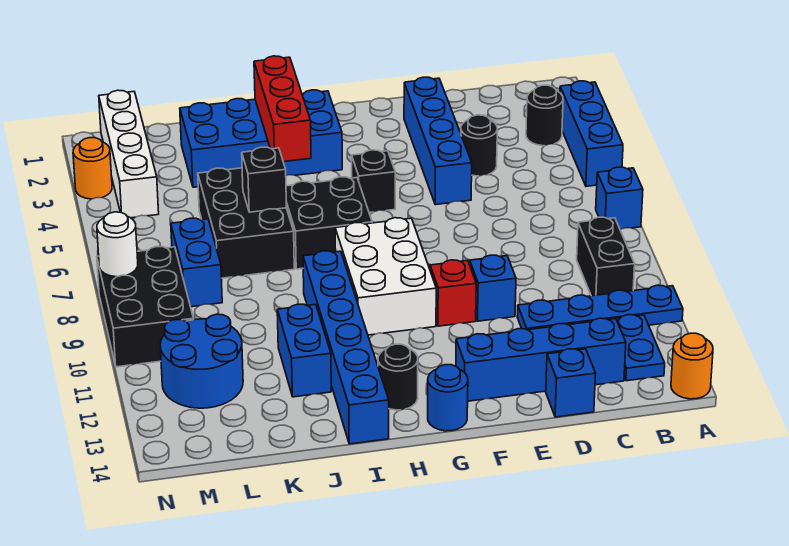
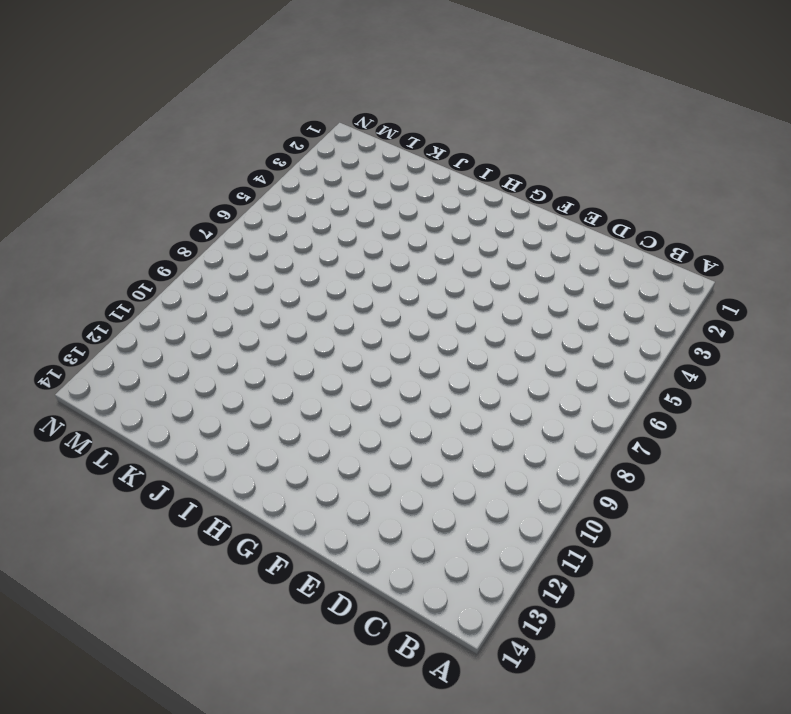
none -> blue 1x3 brick [560,81,623,186]
none -> blue 1x1 brick [596,167,643,229]
none -> blue 1x4 plate [517,285,683,330]
none -> orange 1x1 round brick [671,333,713,399]

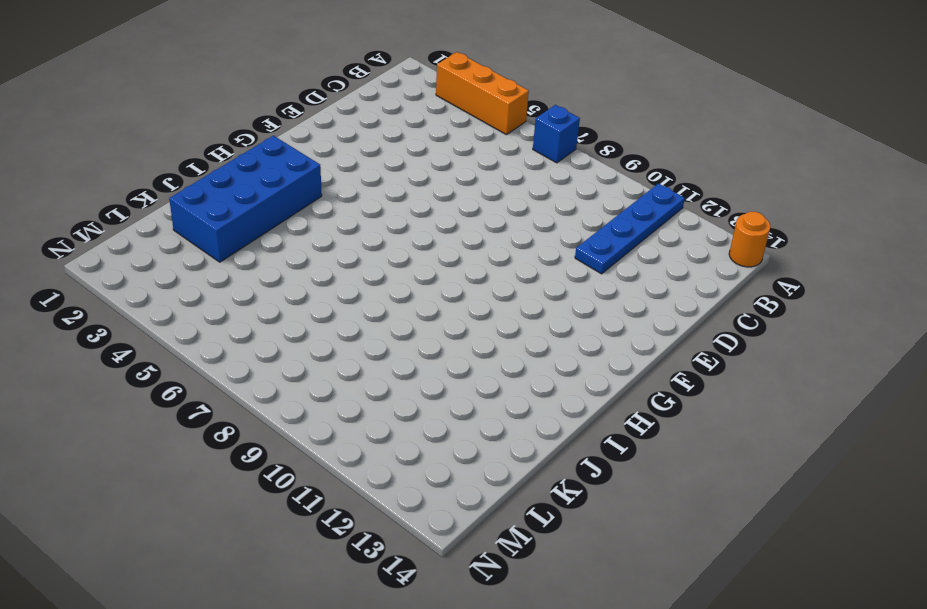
orange 1x3 brick [436,52,529,135] -> blue 1x3 brick [560,81,623,186]
none -> black 1x1 round brick [526,85,563,146]
none -> black 1x2 brick [577,217,635,296]
none -> blue 1x2 plate [615,315,665,381]
none -> blue 1x4 brick [456,318,626,401]

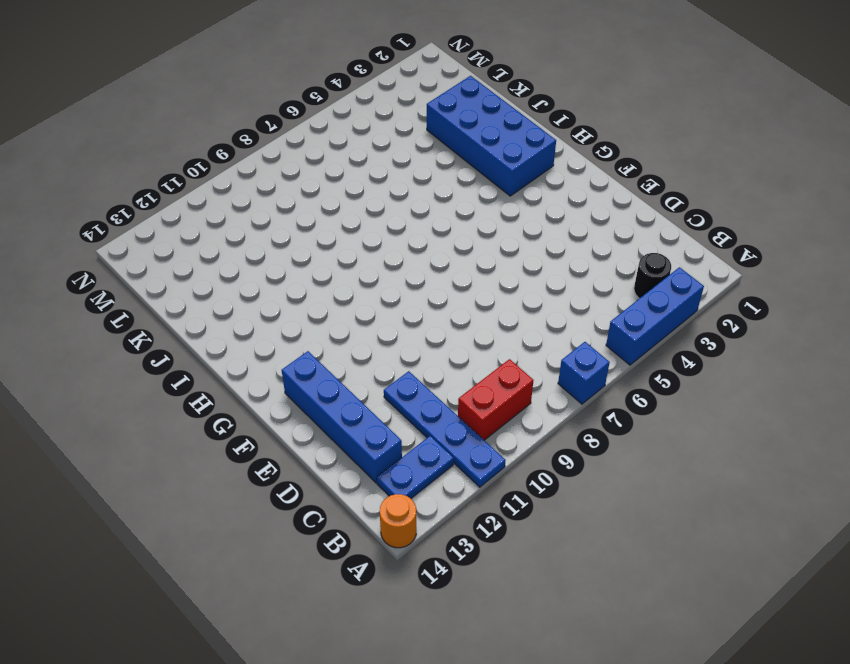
red 1x2 brick [458,359,534,440] -> black 1x2 brick [577,217,635,296]
none -> black 1x1 round brick [461,115,497,176]
none -> blue 1x1 brick [546,349,596,417]
none -> blue 1x4 brick [404,77,472,205]
none -> blue 1x1 brick [470,255,516,321]

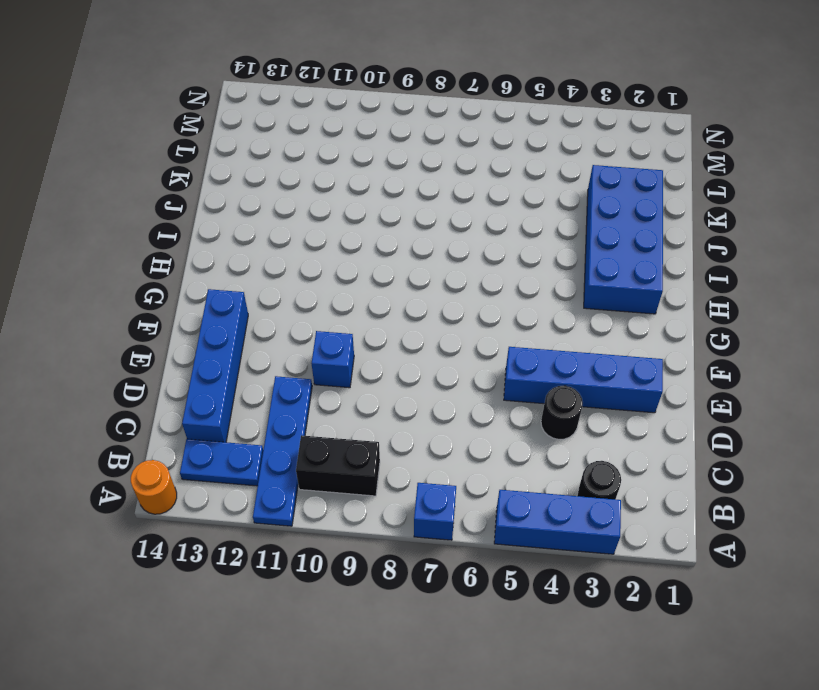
none -> blue 1x1 brick [546,349,596,417]
none -> red 1x1 brick [430,260,476,326]
none -> black 1x1 brick [352,150,395,213]
none -> white 2x3 brick [335,218,436,335]

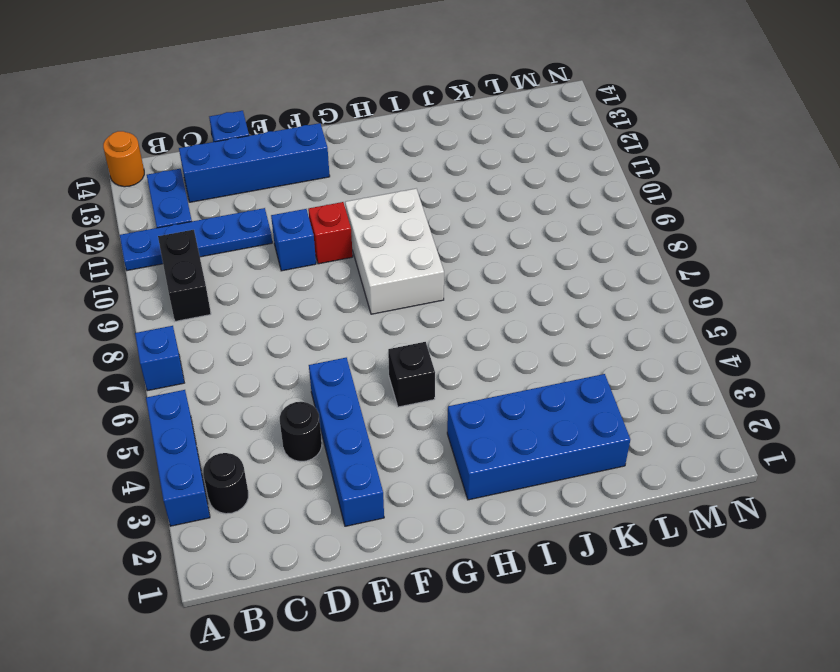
none -> blue 1x1 round brick [428,365,468,431]
none -> black 2x2 brick [286,177,372,269]
none -> black 1x1 round brick [378,344,418,410]
none -> blue 1x6 brick [303,251,389,444]

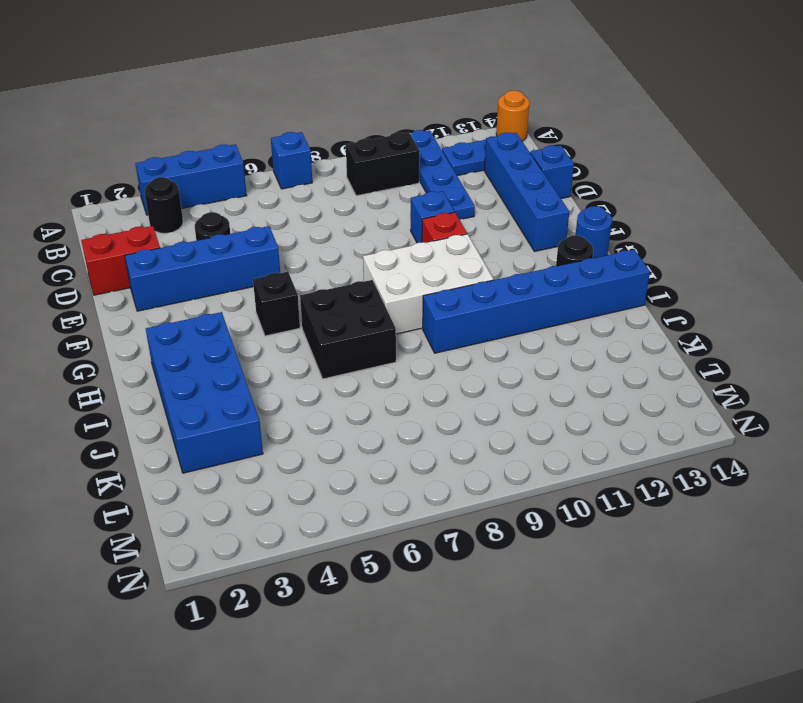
red 1x2 brick [81,226,160,295] -> none
none -> black 2x3 brick [198,168,294,278]
none -> blue 1x2 brick [277,304,331,397]
none -> blue 1x2 brick [171,218,222,307]
none -> blue 2x2 round brick [160,314,243,408]

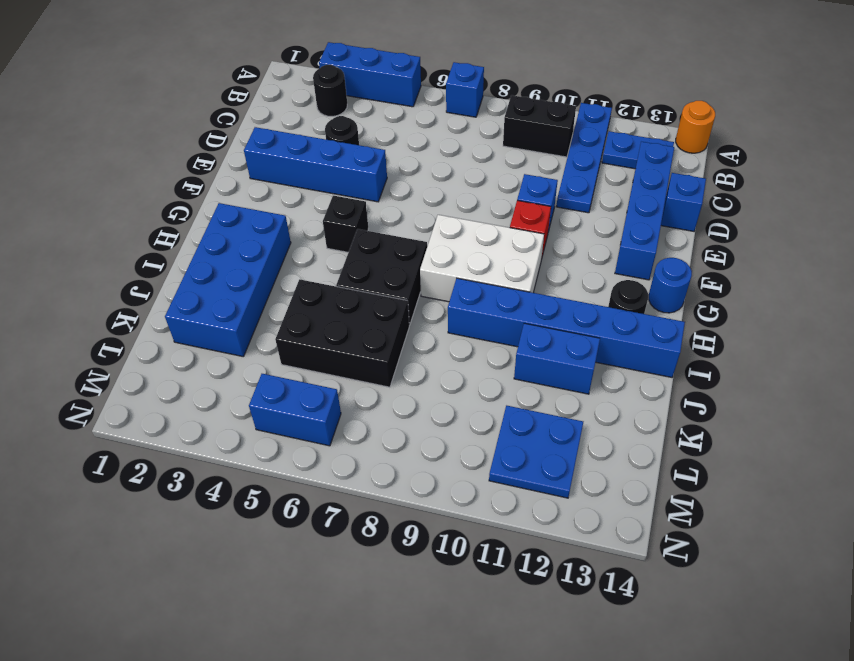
blue 2x2 plate [489,406,583,498] -> blue 2x2 round brick [160,314,243,408]
blue 1x2 brick [249,374,341,446] -> blue 1x2 brick moved to [171,218,222,307]
none -> white 1x4 brick [99,90,159,218]
none -> black 2x3 brick [97,247,194,367]
none -> orange 1x1 round brick [73,138,112,199]
none -> red 1x3 brick [254,56,311,162]

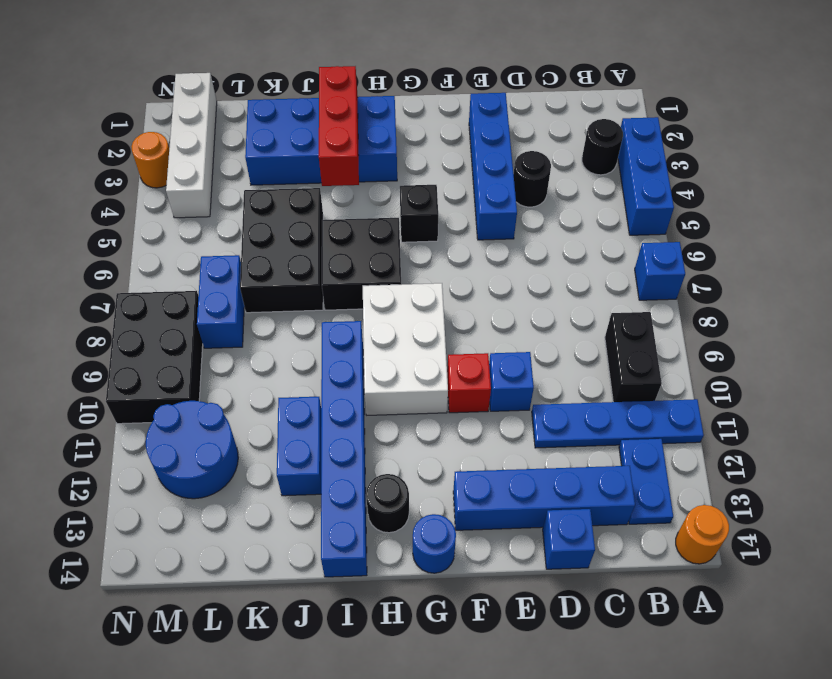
none -> black 1x1 brick [242,147,287,212]
none -> white 1x1 round brick [97,212,138,277]

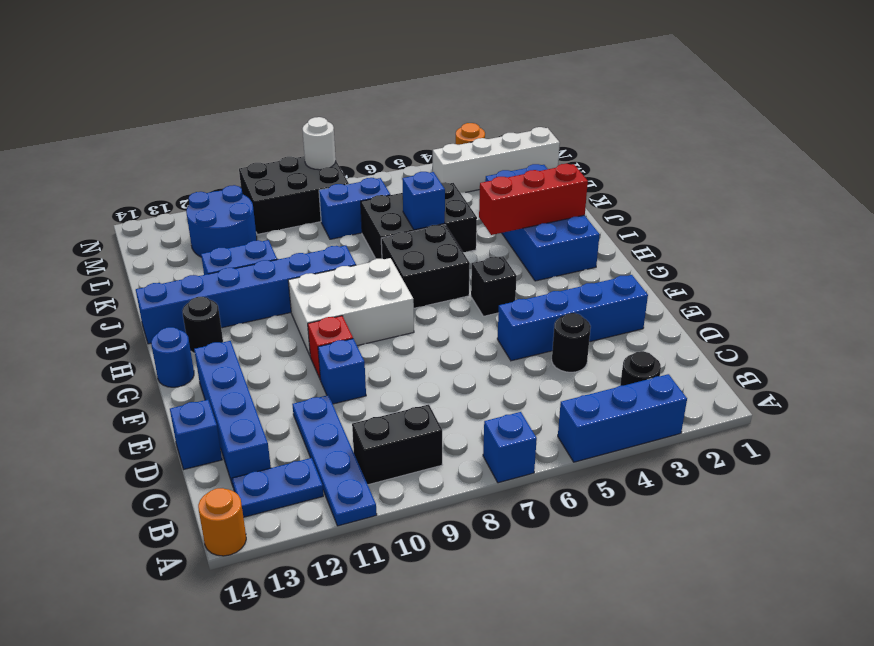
blue 1x1 brick [402,172,445,230] -> black 1x1 brick [242,147,287,212]

